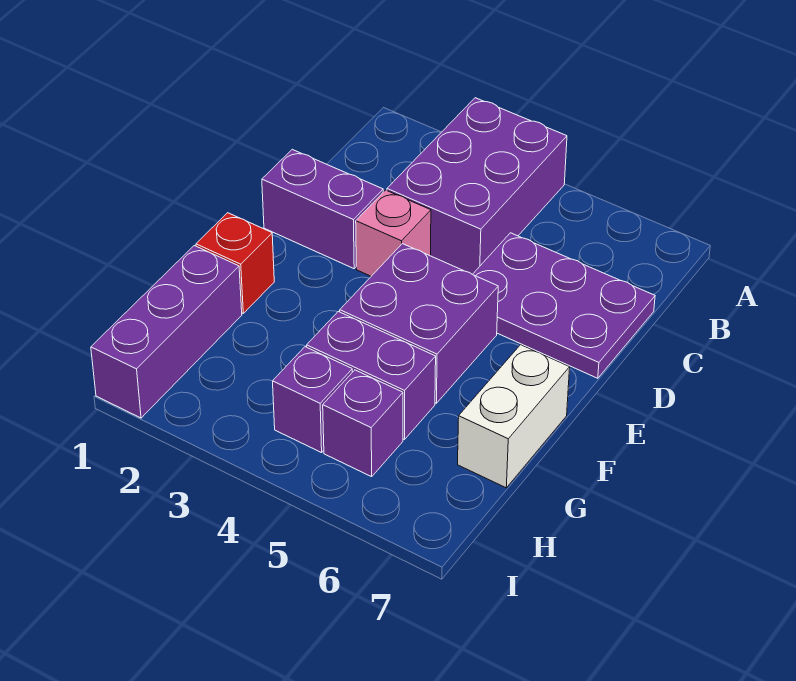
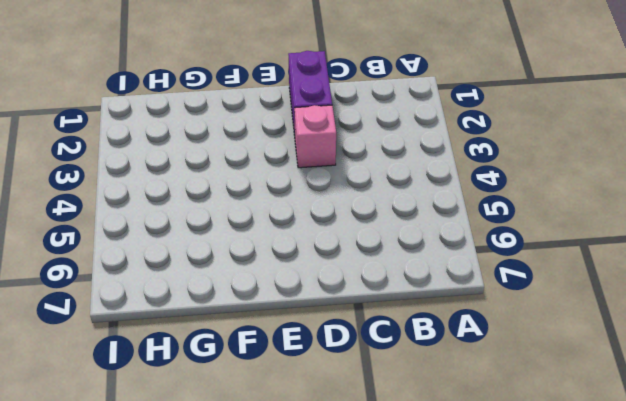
none -> purple 2x3 brick [387,98,567,274]
none -> purple 2x3 plate [473,233,655,378]

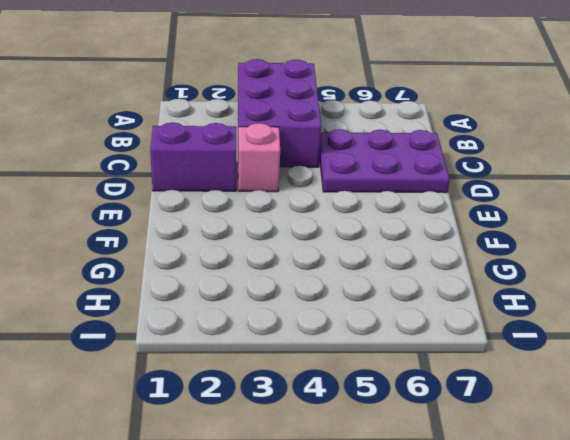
none -> purple 2x2 brick [340,244,498,403]
none -> red 1x1 brick [196,213,274,313]

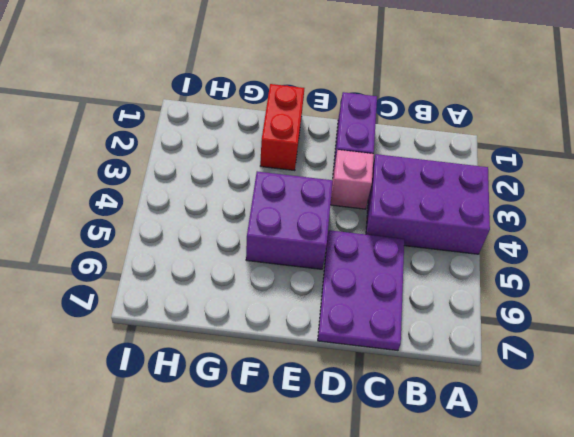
red 1x2 brick [260,84,305,171] -> red 1x1 brick [196,213,274,313]
none -> white 1x2 brick [458,345,570,488]
none -> purple 1x3 brick [91,246,242,418]

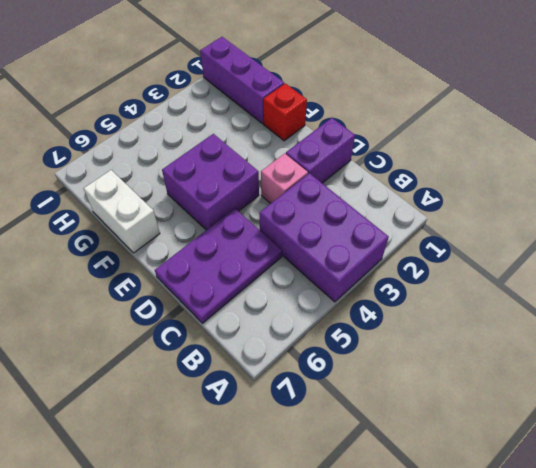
none -> purple 1x2 brick [307,312,436,440]
none -> purple 1x1 brick [273,347,352,453]

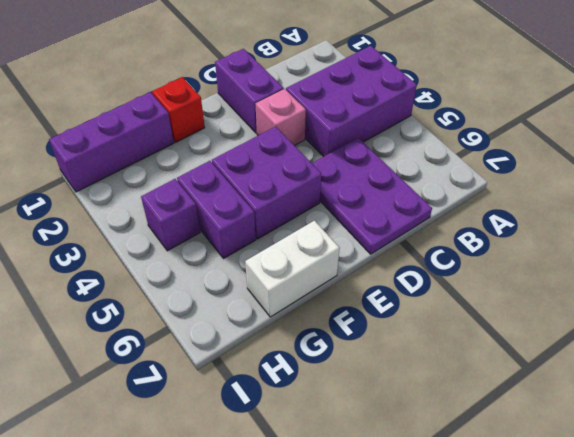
none -> purple 1x1 brick [323,370,403,477]

